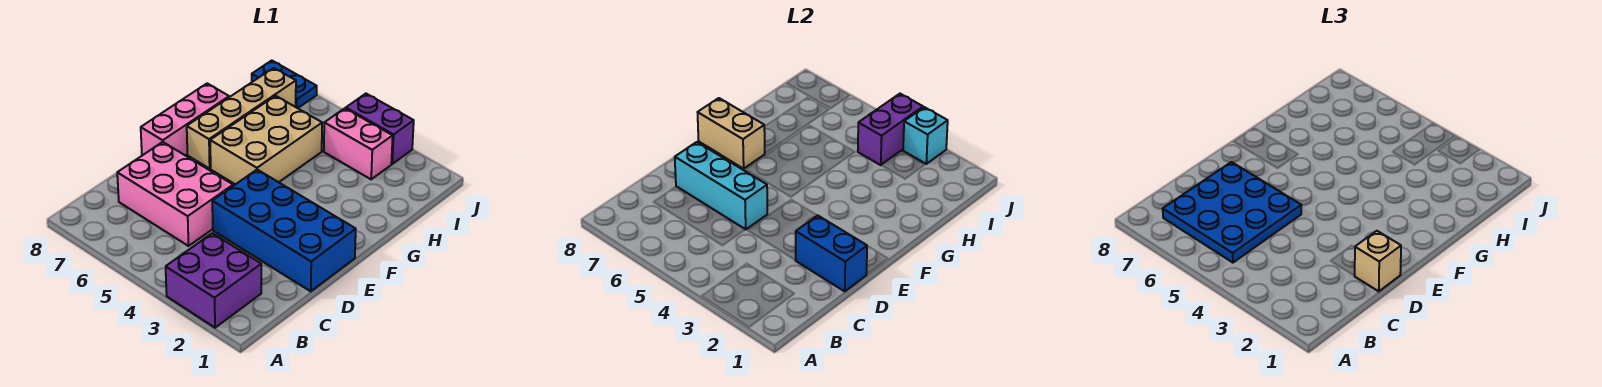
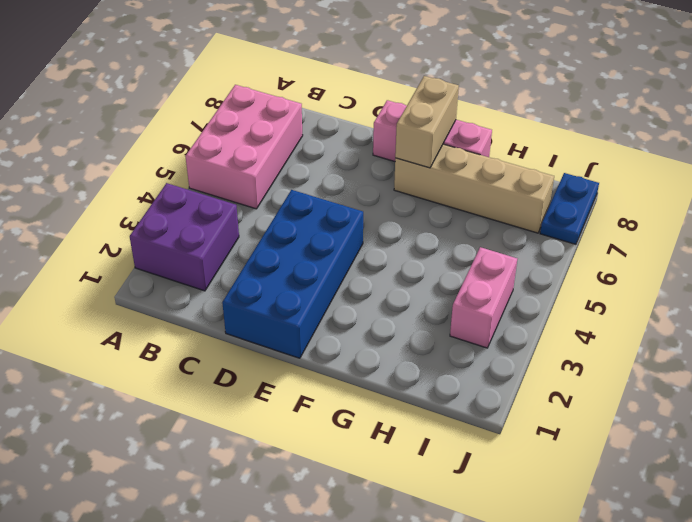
pink 2x3 brick [185,85,303,209] -> pink 2x3 brick moved to [117,142,233,246]
none -> tan 2x3 brick [210,96,322,184]
none -> purple 1x2 brick [346,94,414,164]
none -> blue 1x2 brick [796,215,867,291]

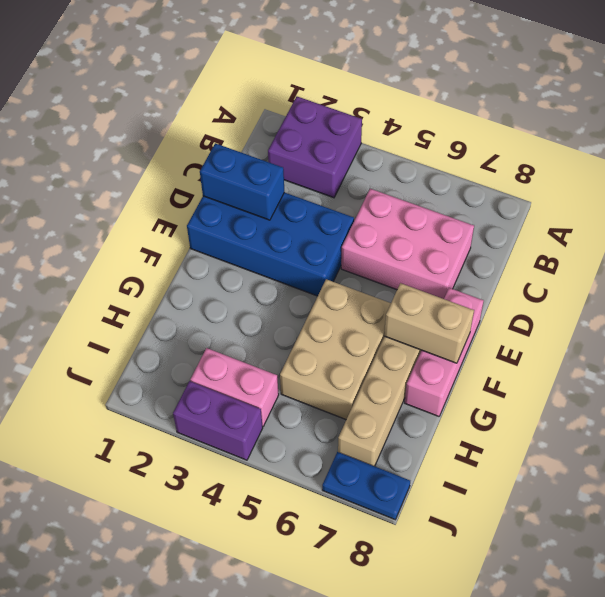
none -> cyan 1x3 brick [675,142,767,230]
none -> purple 1x2 brick [858,94,923,165]
none -> cyan 1x1 brick [903,107,948,164]

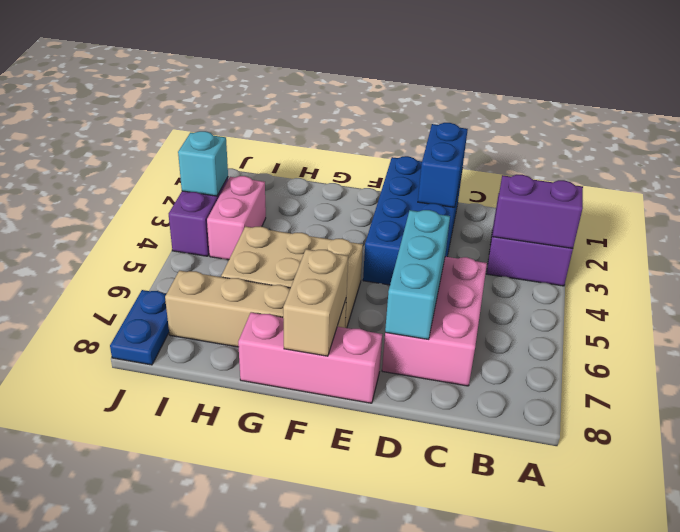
purple 1x2 brick [493,175,583,248] -> purple 1x2 brick moved to [858,94,923,165]
none -> blue 3x3 plate [1163,162,1301,263]
none -> tan 1x1 brick [1355,231,1401,291]

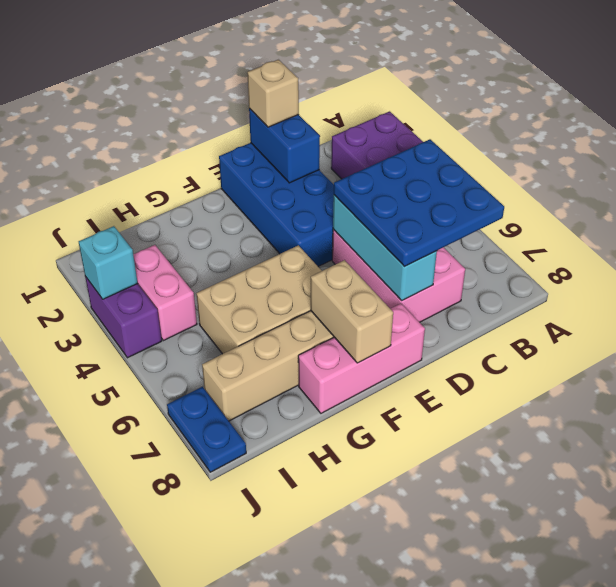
none -> purple 1x2 brick [858,94,923,165]

